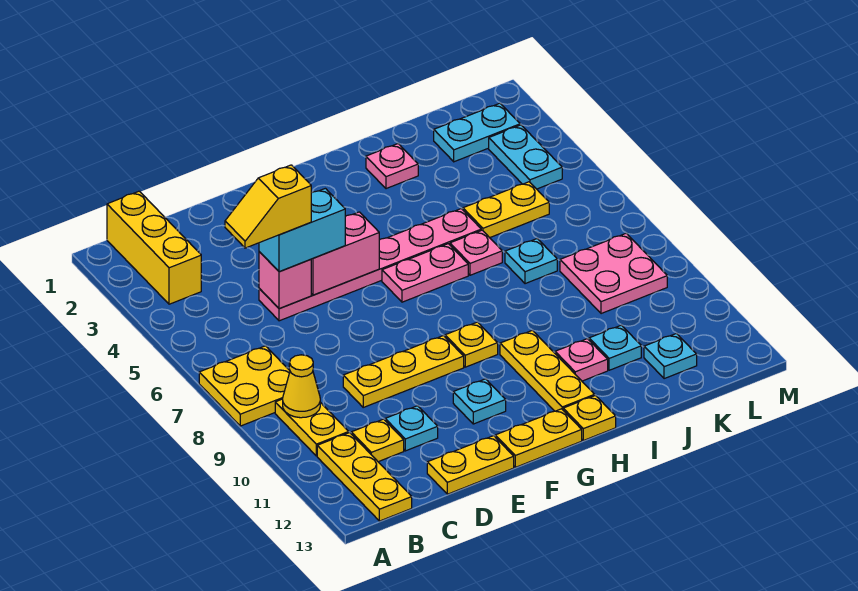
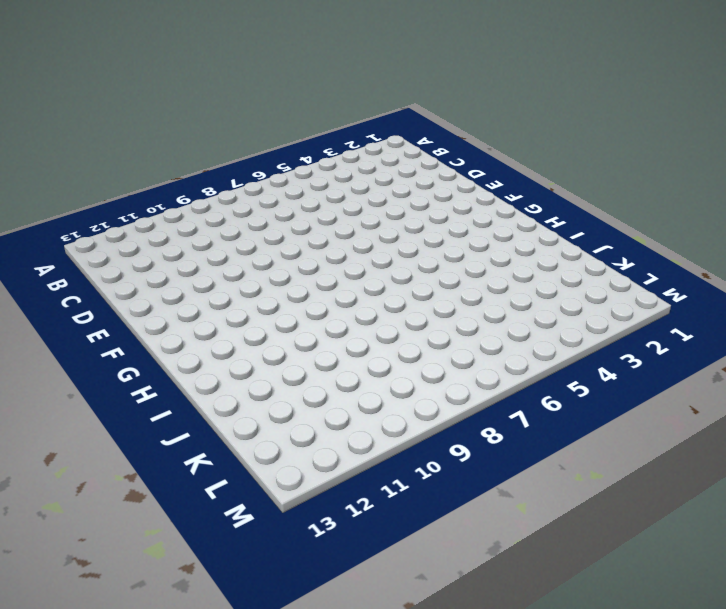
none -> yellow 2x2 plate [199,346,290,426]
none -> yellow 1x3 brick [107,191,201,304]
none -> yellow 1x2 plate [275,399,349,456]
none -> yellow 1x3 plate [317,433,412,521]

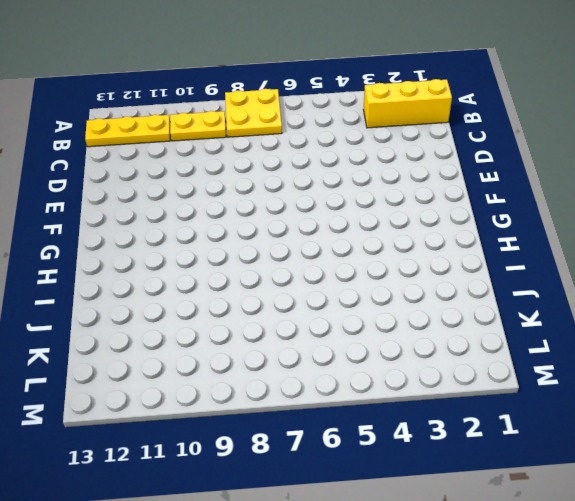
none -> yellow 1x1 plate [351,419,404,462]
none -> pink 1x6 plate [259,209,481,321]
none -> yellow 1x3 plate [343,335,464,407]
none -> cyan 1x1 plate [385,406,438,451]

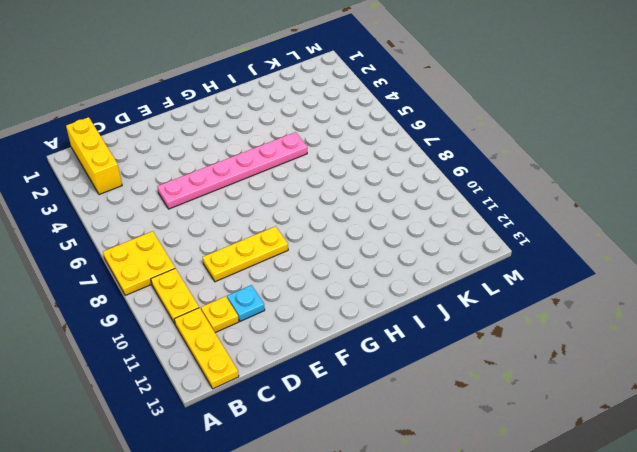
none -> yellow 1x2 plate [427,436,514,494]
none -> cyan 1x1 plate [453,379,506,424]
none -> yellow 1x2 plate [495,409,582,467]
none -> pink 1x2 plate [382,244,468,302]

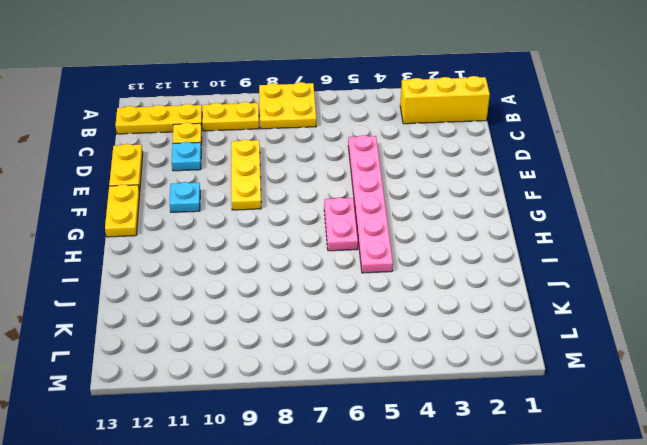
none -> yellow 1x1 plate [445,322,498,367]
none -> yellow 1x3 plate [500,330,595,411]
none -> yellow 1x1 plate [563,396,616,440]
none -> pink 1x1 plate [366,144,418,189]

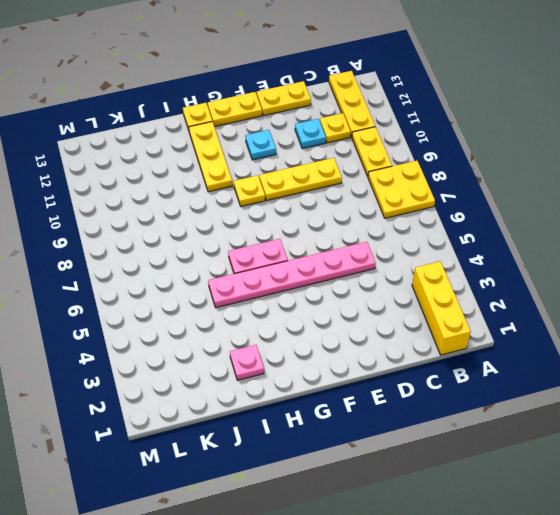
none -> pink 1x1 plate [450,230,502,275]
none -> pink 1x1 plate [555,339,608,381]
none -> yellow 1x2 plate [463,182,549,238]
none -> cyan 1x1 plate [505,239,557,284]

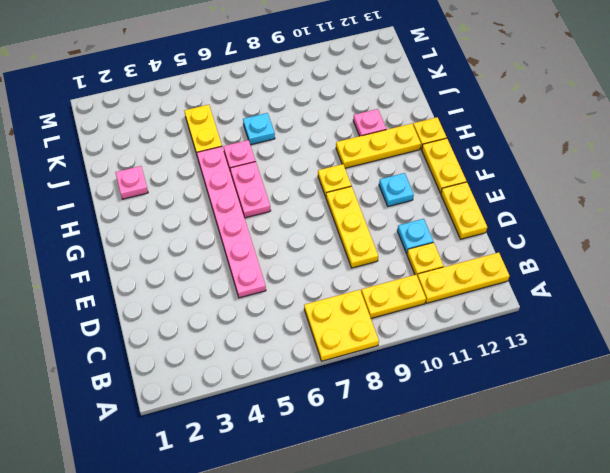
none -> yellow 1x3 brick [107,191,201,304]
none -> cyan 1x1 plate [589,325,641,370]
none -> cyan 1x2 plate [434,103,520,162]
none -> pink 2x2 plate [560,233,667,314]

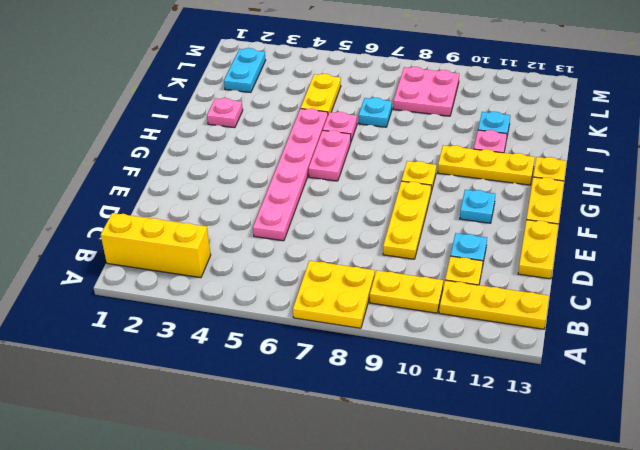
none -> cyan 1x1 plate [644,333,697,379]
none -> cyan 1x2 plate [489,125,562,189]
none -> yellow 1x1 cone [283,355,320,418]
none -> pink 1x1 brick [259,252,311,309]

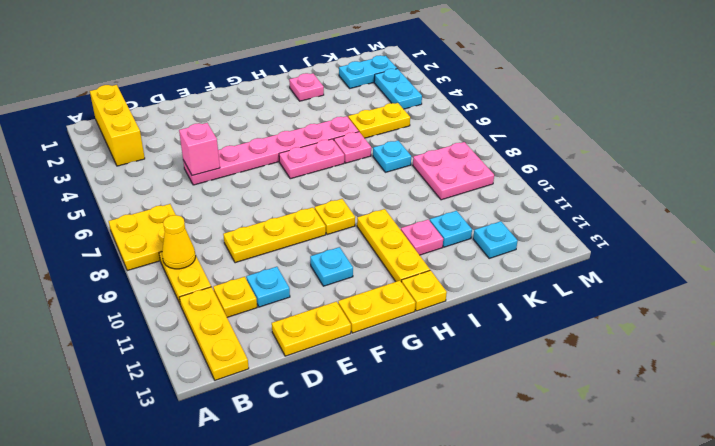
none -> pink 1x2 brick [311,212,379,295]
none -> cyan 1x2 brick [259,188,345,272]
none -> yellow 1x2 slope [225,165,311,248]

